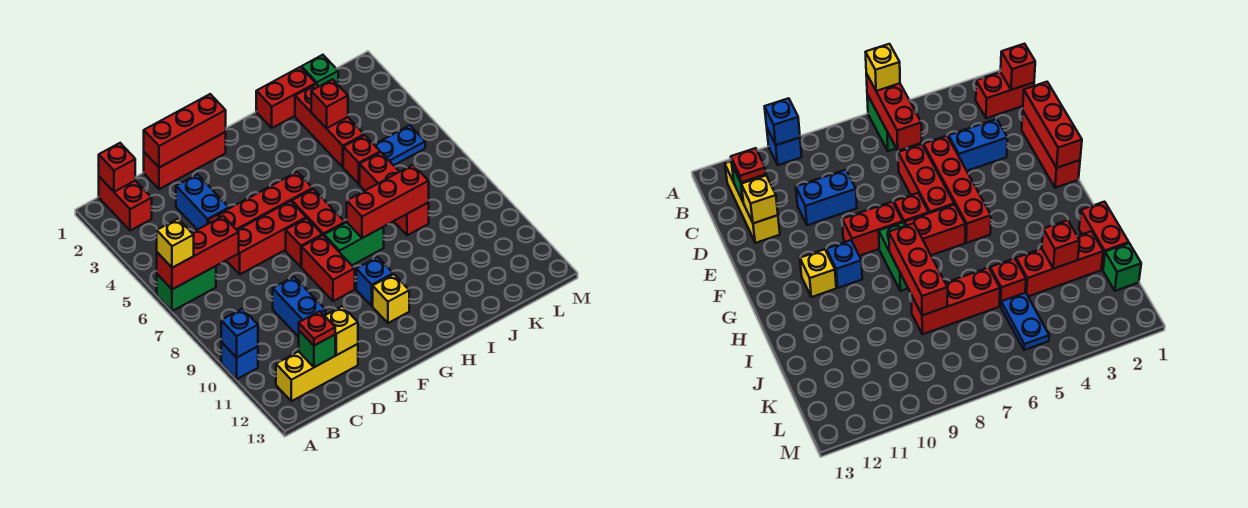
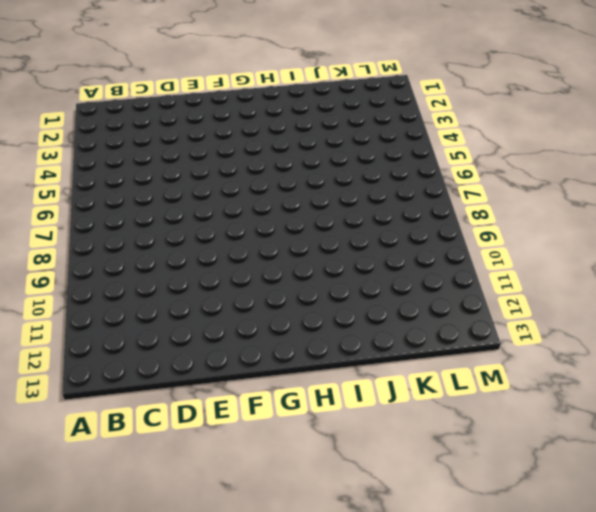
none -> green 1x2 brick [157,266,216,311]
none -> blue 1x1 brick [221,342,258,379]
none -> red 1x2 brick [99,177,152,231]
none -> yellow 1x3 brick [276,344,358,401]

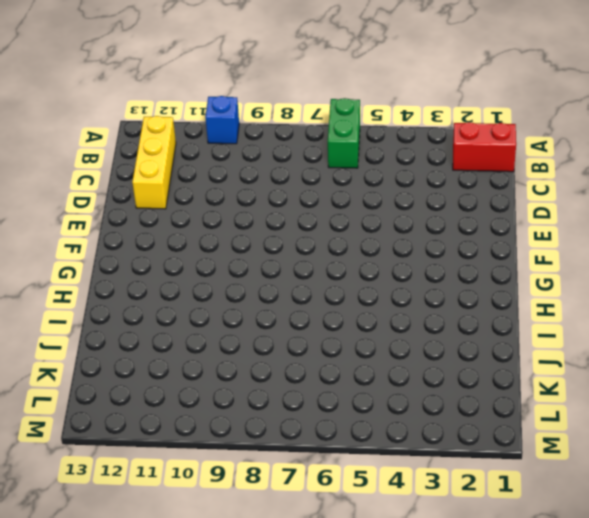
none -> red 1x3 brick [144,132,226,189]
none -> blue 1x2 brick [176,174,229,230]
none -> red 1x4 brick [208,172,313,230]
none -> red 1x3 brick [226,201,306,274]

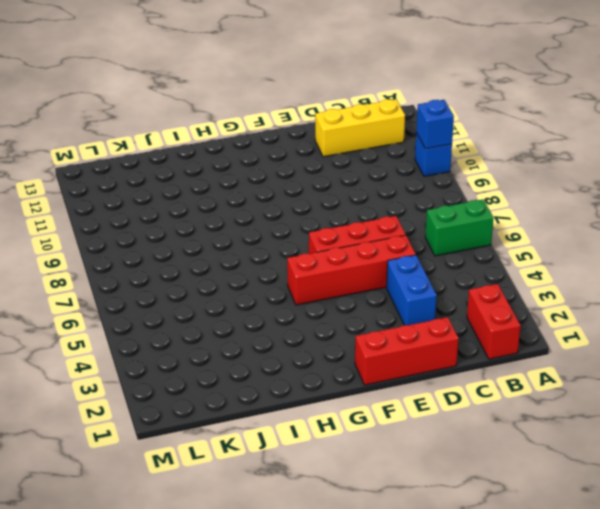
none -> blue 1x2 brick [273,277,326,337]
none -> red 1x1 brick [286,218,322,267]
none -> red 1x2 brick [302,235,355,301]
none -> red 1x2 brick [292,189,345,235]

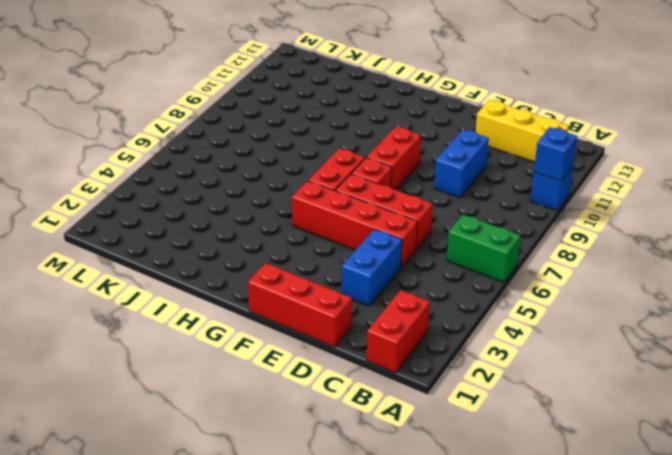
none -> green 1x2 brick [324,222,384,265]
none -> blue 1x1 brick [356,257,393,306]
none -> yellow 1x1 brick [373,274,409,323]
none -> red 1x2 brick [256,67,316,128]

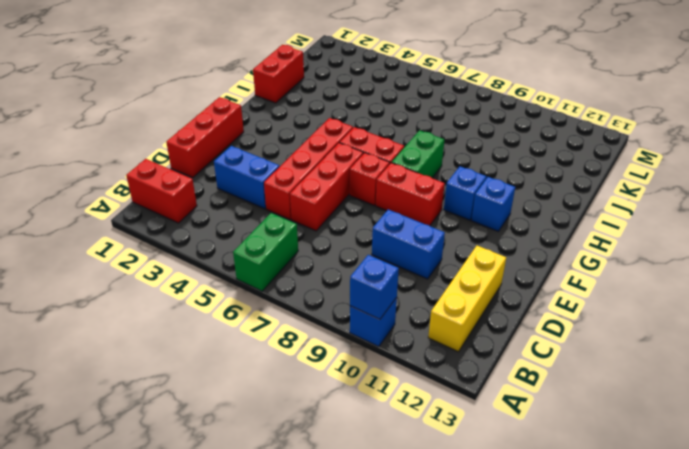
blue 1x1 brick [471,177,515,231] -> yellow 1x1 brick [373,274,409,323]
none -> red 1x3 brick [295,84,364,167]
none -> red 1x1 brick [343,135,380,184]
none -> red 1x3 brick [360,152,429,235]
none -> green 1x1 brick [302,55,338,86]

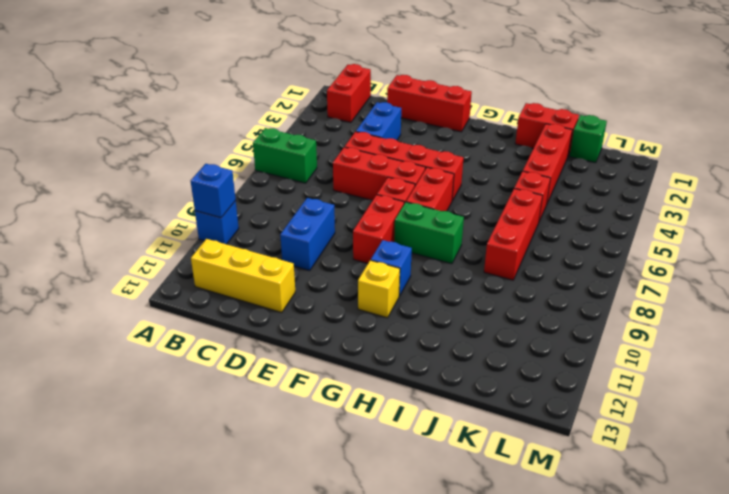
none -> blue 1x2 plate [374,125,425,165]
none -> red 1x3 brick [157,216,239,289]
none -> red 1x1 brick [99,143,135,192]
none -> green 1x1 brick [299,331,335,367]

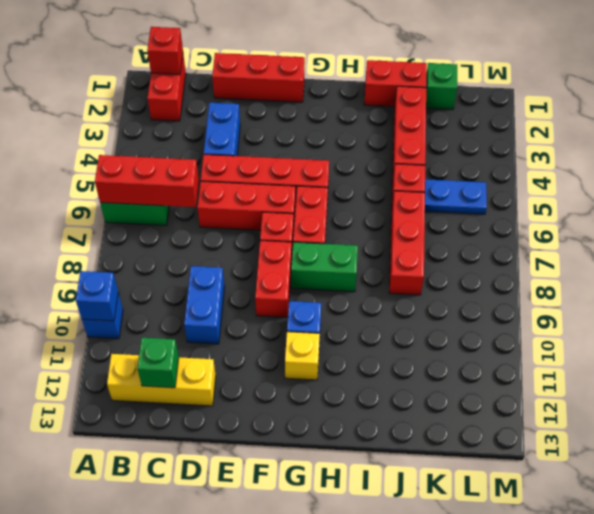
none -> red 1x3 brick [144,94,226,167]
none -> yellow 1x1 brick [325,306,358,355]
none -> red 1x3 brick [347,165,429,238]
none -> red 1x1 brick [311,79,348,128]

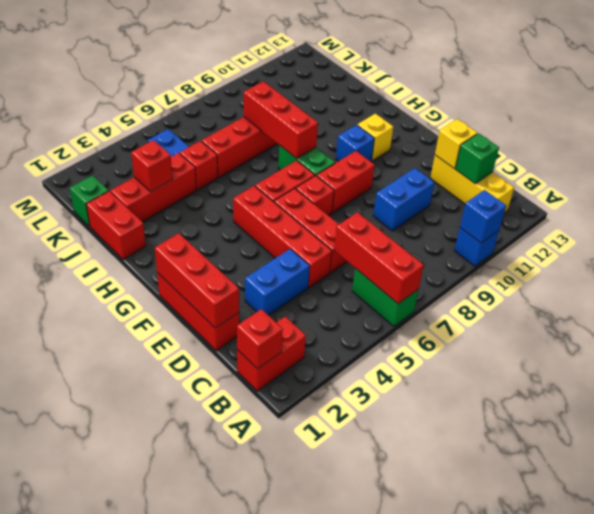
none -> yellow 1x1 brick [157,219,194,268]
none -> red 1x1 plate [299,311,335,346]

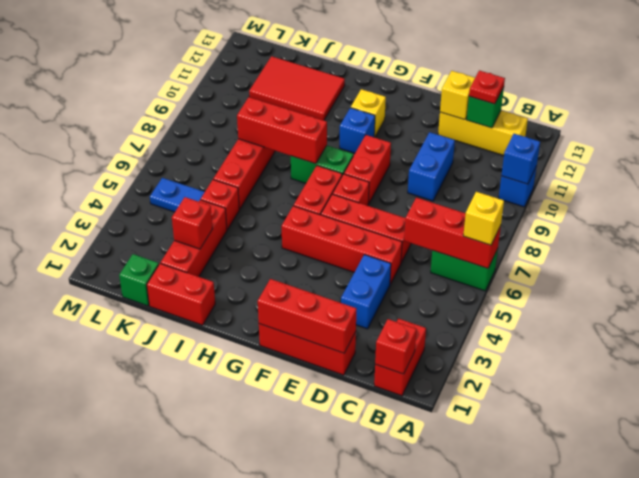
red 2x3 tile [249,56,345,120] -> none

